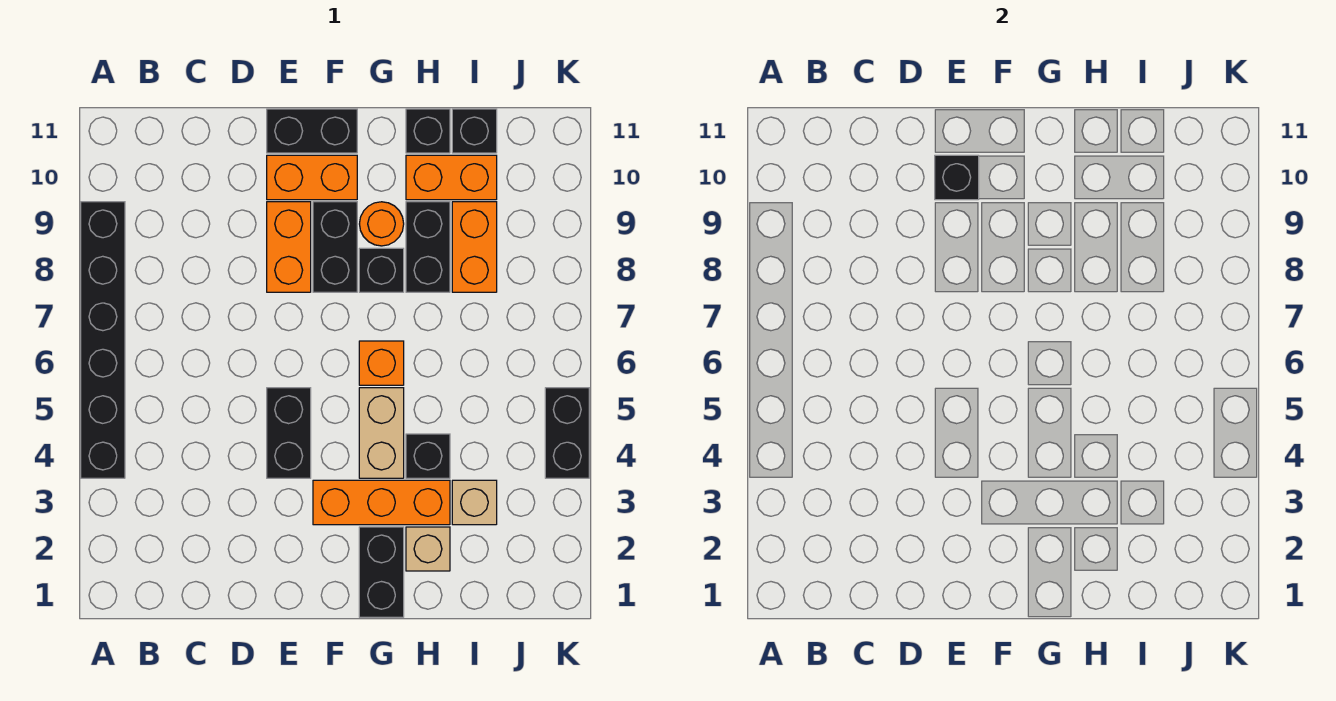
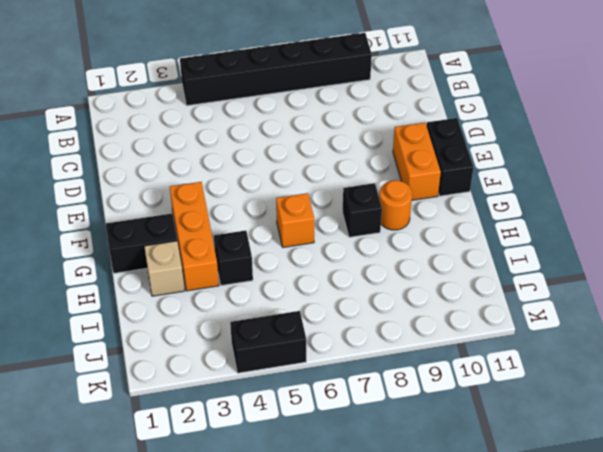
none -> black 1x2 brick [267,388,311,478]
none -> orange 1x2 brick [267,202,311,292]
none -> black 1x2 brick [313,202,357,292]

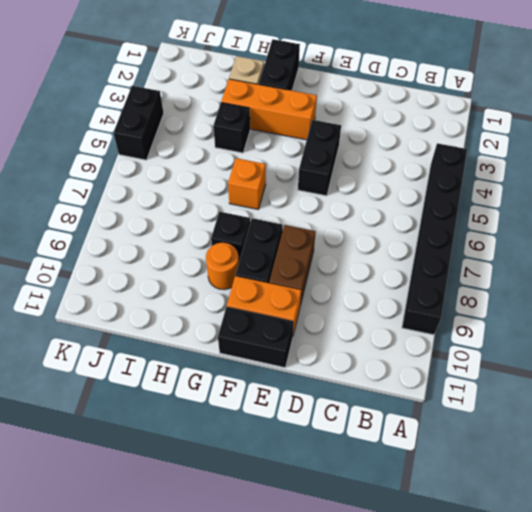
brown 1x2 brick [269,225,316,305] -> orange 1x2 brick [267,202,311,292]
none -> tan 1x2 brick [359,388,404,478]
none -> black 1x2 brick [406,202,450,292]
none -> orange 1x2 brick [406,155,497,200]

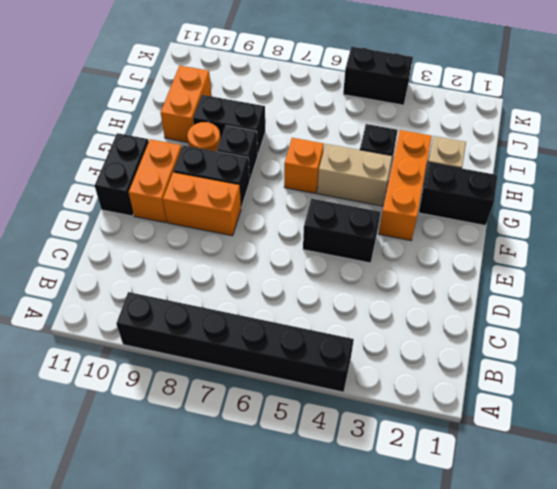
none -> black 1x1 brick [406,109,450,153]
none -> tan 1x1 brick [452,480,497,525]
none -> orange 1x2 brick [452,202,497,292]

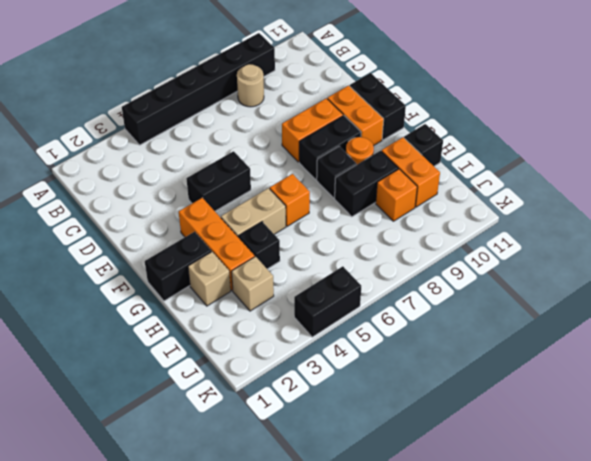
tan 1x1 round brick [237,64,264,107] -> none
orange 1x1 brick [376,169,417,221] -> orange 1x2 brick [452,202,497,292]
none -> black 1x1 brick [452,109,497,153]
none -> black 1x1 brick [935,155,979,200]

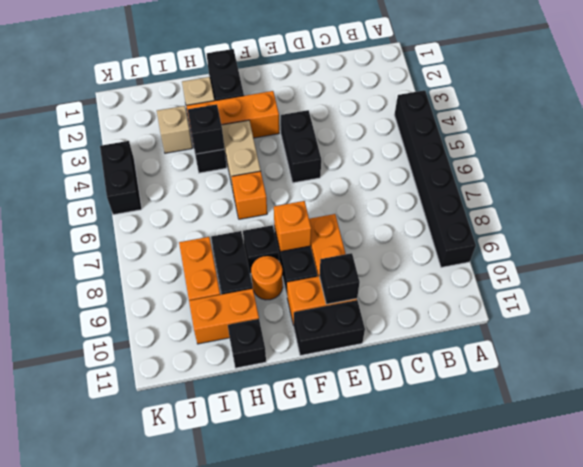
orange 1x1 brick [274,201,311,252] -> none
black 1x1 brick [188,104,224,154] -> black 1x1 brick moved to [452,109,497,153]

